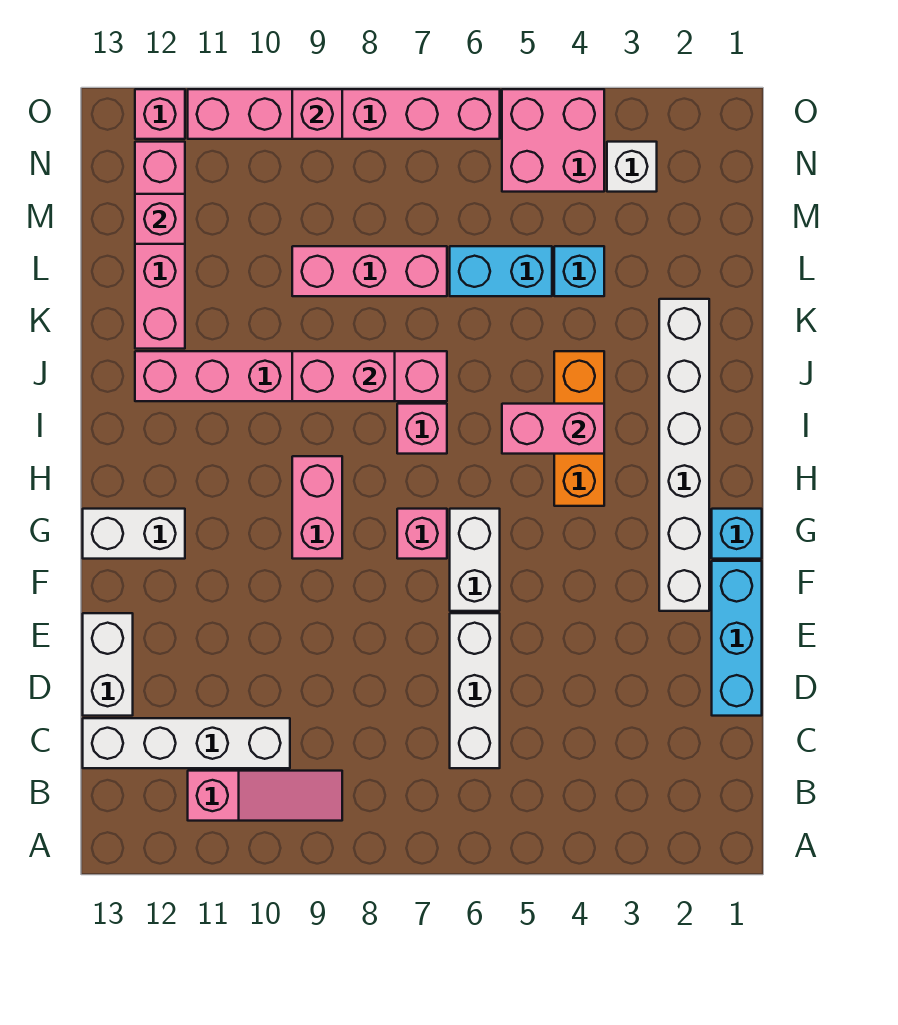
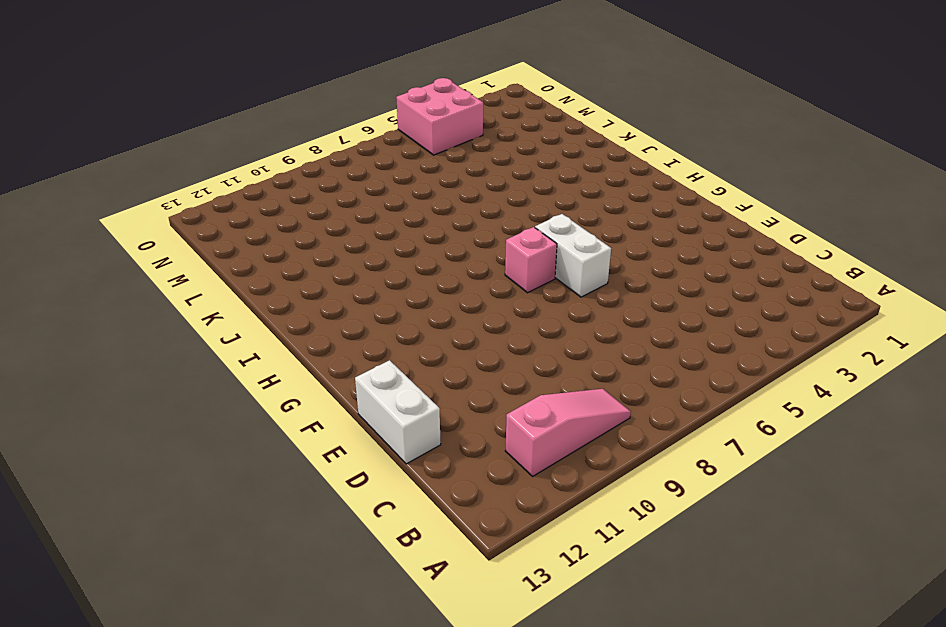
none -> white 1x3 brick [450,613,500,768]
none -> white 1x4 brick [83,718,290,768]
none -> cyan 1x3 brick [712,561,762,716]

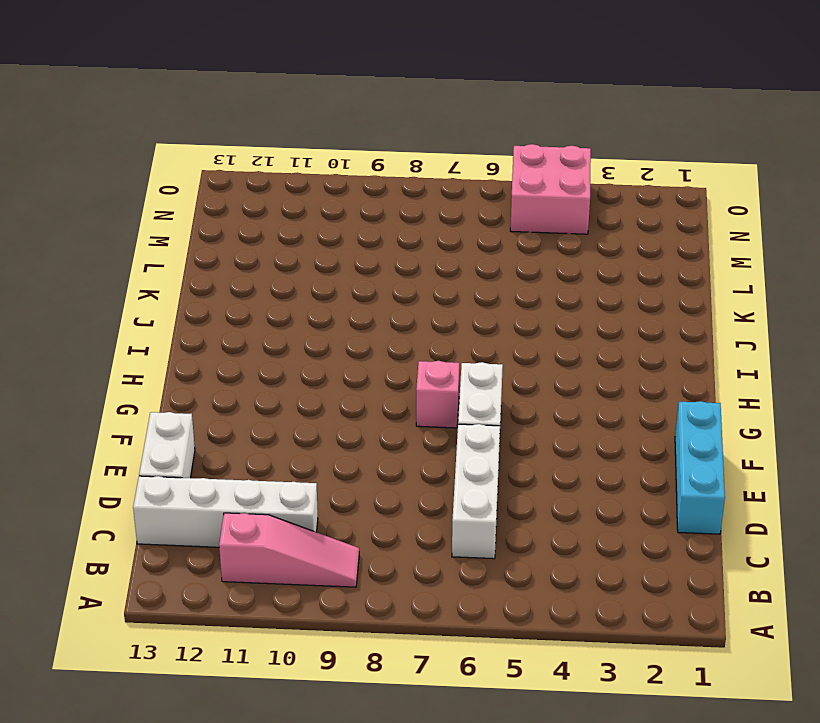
none -> white 1x6 brick [659,299,709,611]
none -> cyan 1x1 brick [712,509,762,559]
none -> pink 1x2 brick [292,456,342,559]

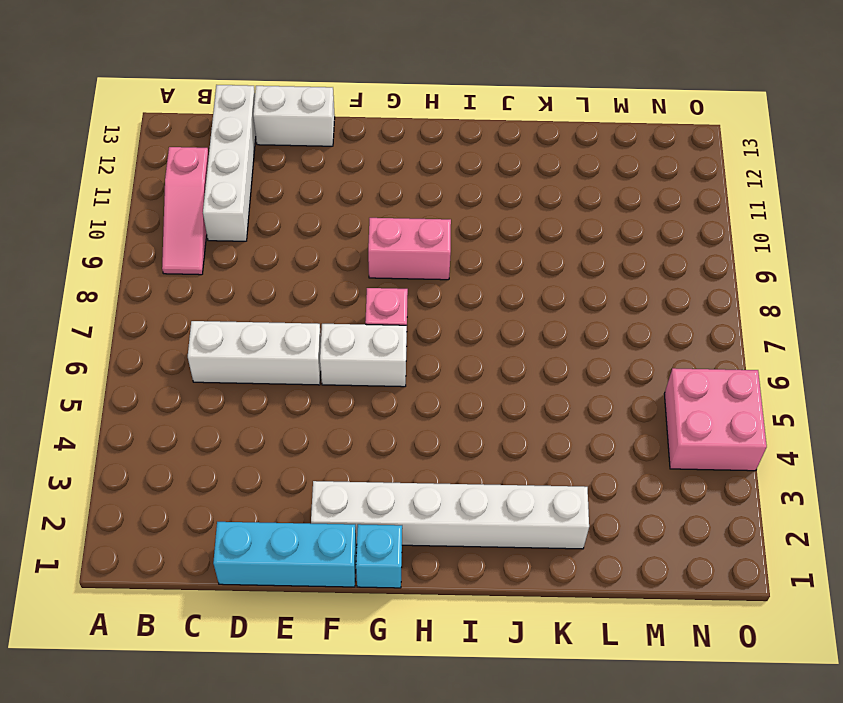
none -> white 1x2 brick [83,509,185,559]
none -> orange 1x3 brick [554,351,604,506]
none -> pink 1x1 brick [397,404,447,454]

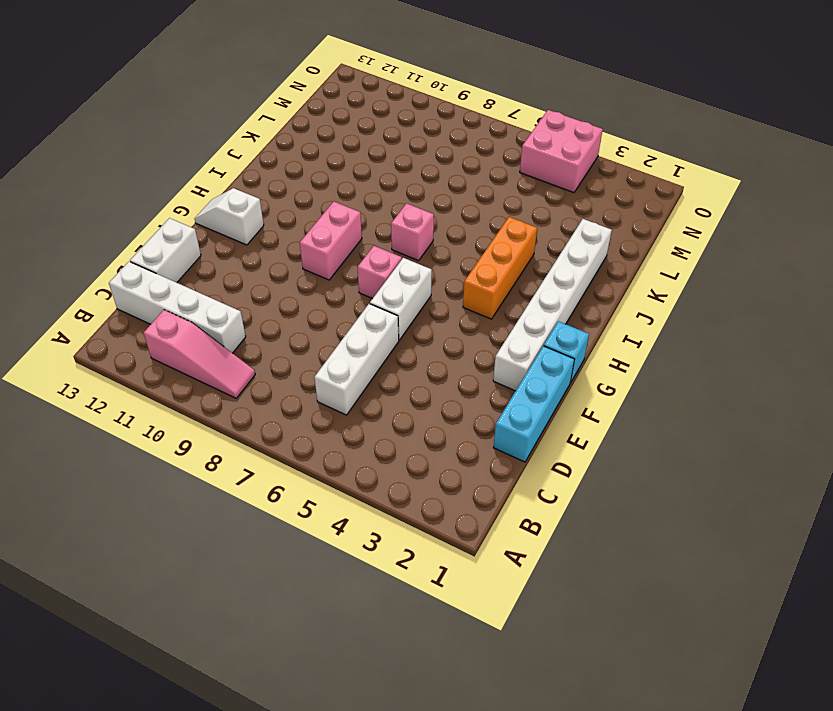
white 1x2 slope [195,188,264,245] -> white 1x2 brick [83,509,185,559]
none -> pink 1x6 brick [135,351,447,401]
none -> pink 1x4 brick [135,142,185,349]
none -> cyan 1x1 brick [554,246,604,296]

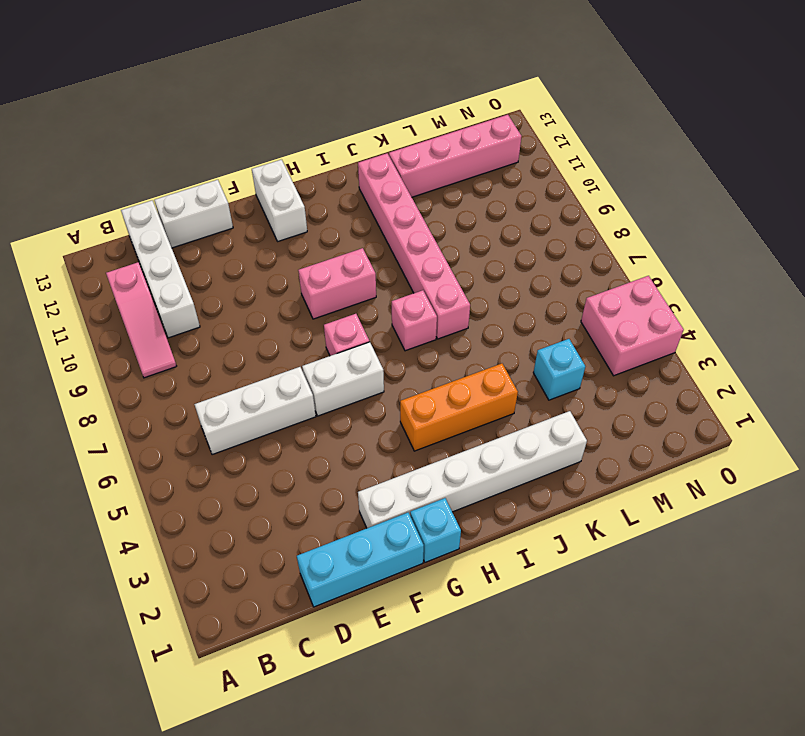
none -> cyan 1x2 brick [450,246,552,296]
none -> pink 1x3 brick [292,246,447,296]
none -> white 1x1 brick [607,142,657,192]

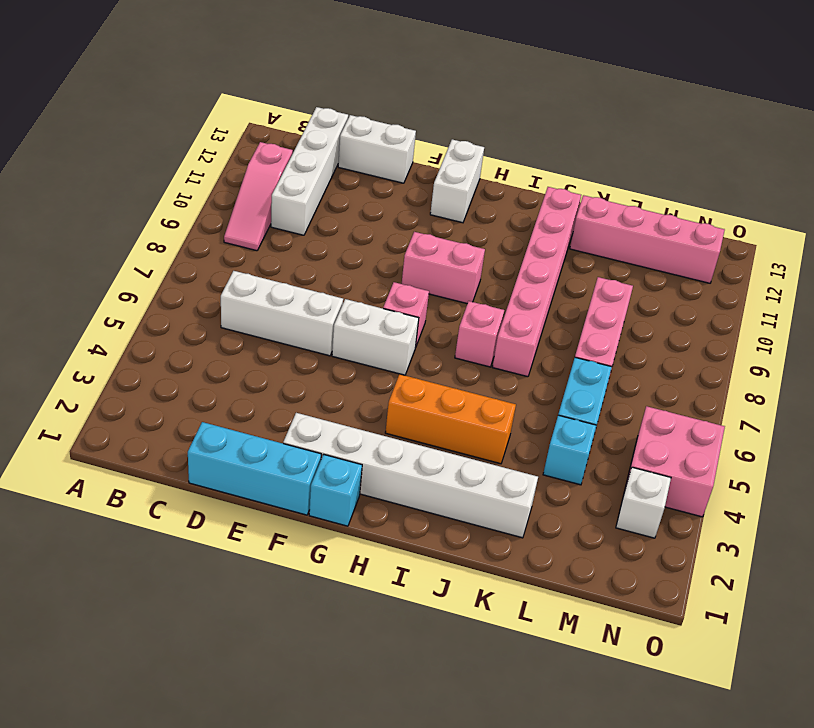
none -> pink 1x6 brick [188,89,500,139]
none -> pink 1x1 brick [135,89,185,139]
none -> pink 1x2 brick [502,404,604,454]

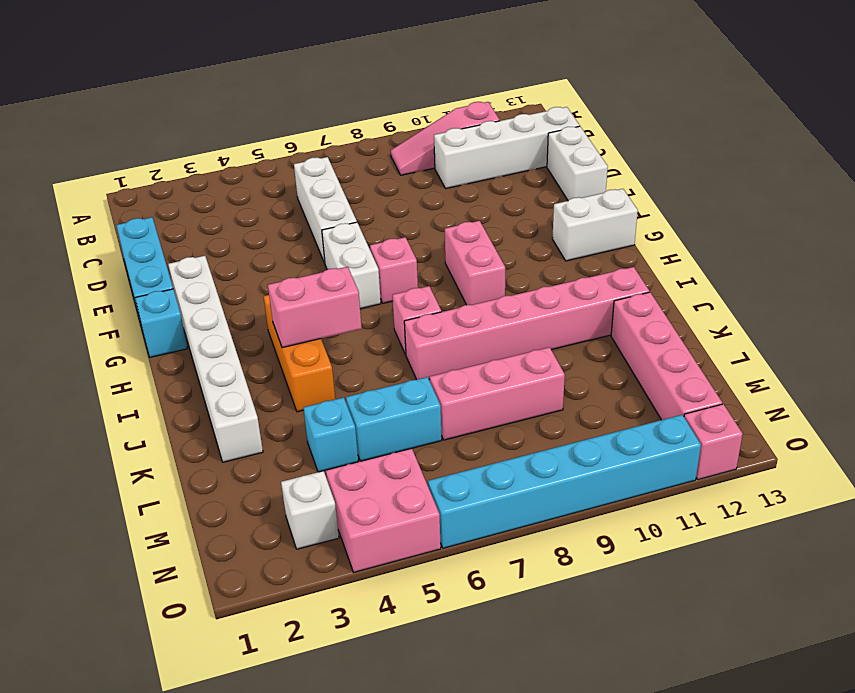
cyan 1x6 brick [428,415,701,548] -> pink 1x6 brick [188,89,500,139]
none -> pink 1x2 brick [292,351,395,401]
none -> pink 1x1 brick [135,194,185,244]
none -> pink 1x1 brick [292,89,342,139]

